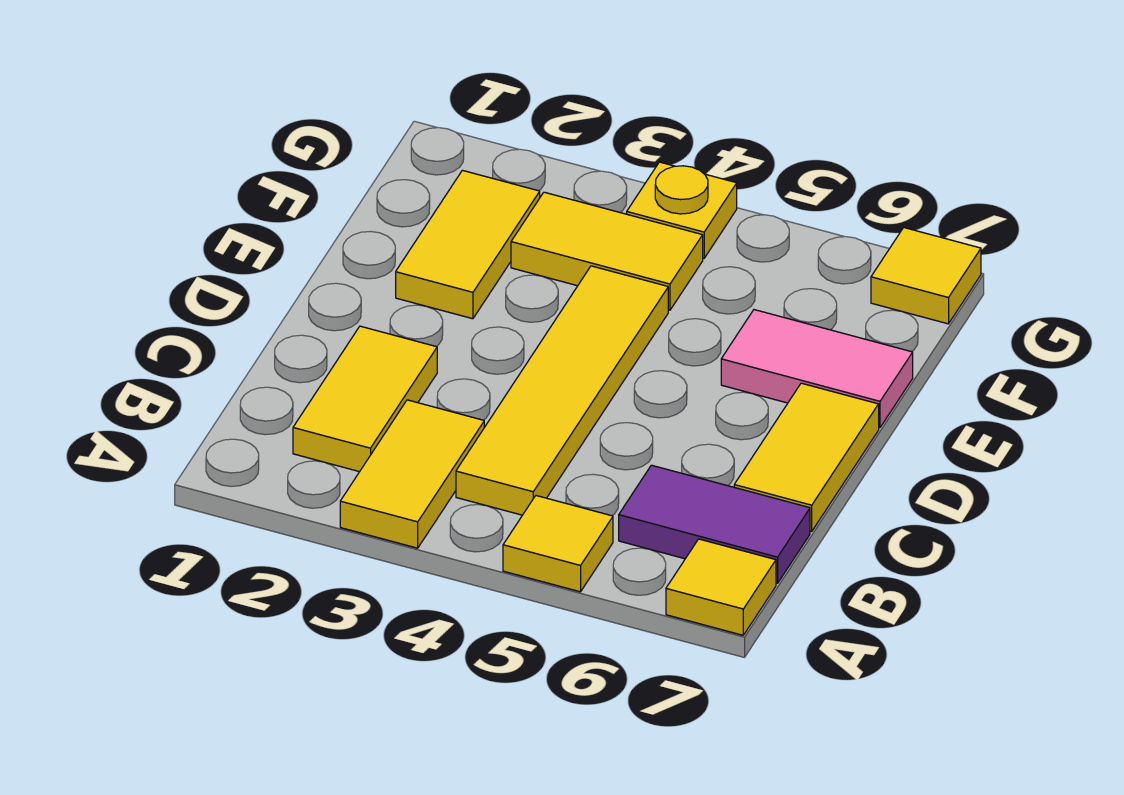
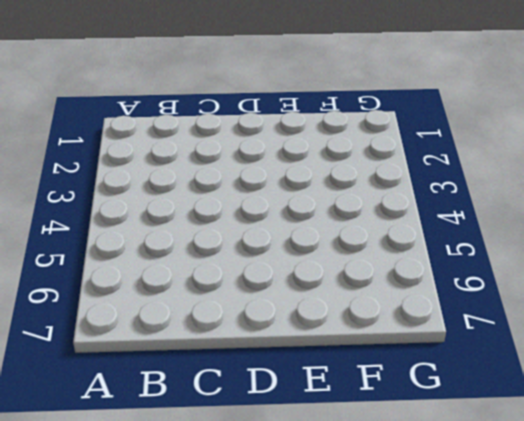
none -> yellow 1x2 tile [340,400,484,548]
none -> yellow 1x1 tile [503,496,613,592]
none -> yellow 1x1 tile [666,539,776,635]

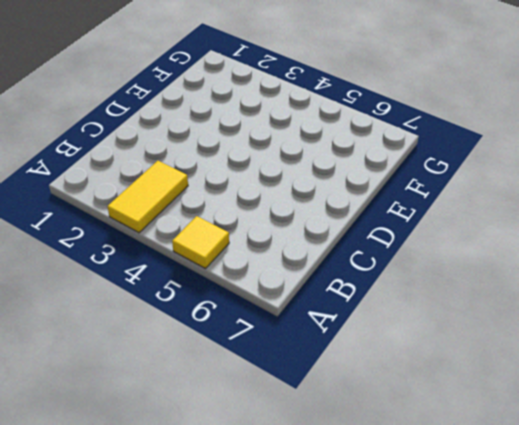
none -> yellow 1x1 tile [666,539,776,635]
none -> yellow 1x2 tile [293,326,437,472]
none -> yellow 1x4 tile [456,266,668,515]

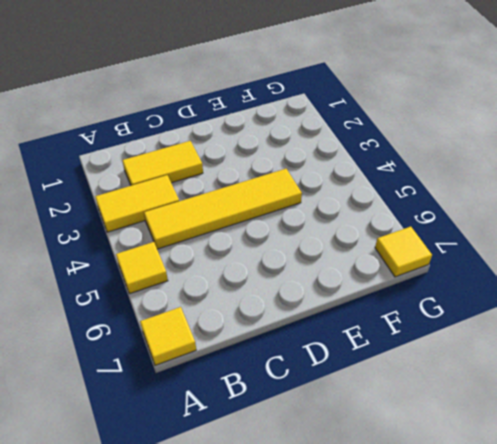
none -> purple 1x2 tile [619,465,810,583]
none -> yellow 1x2 tile [734,383,879,531]
none -> yellow 1x2 tile [396,170,540,319]

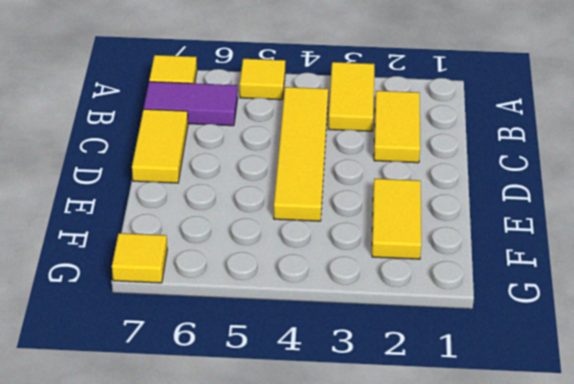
none -> pink 1x2 tile [721,310,913,428]
none -> yellow 1x2 tile [511,192,703,310]
none -> yellow 1x1 plate [627,162,737,258]

